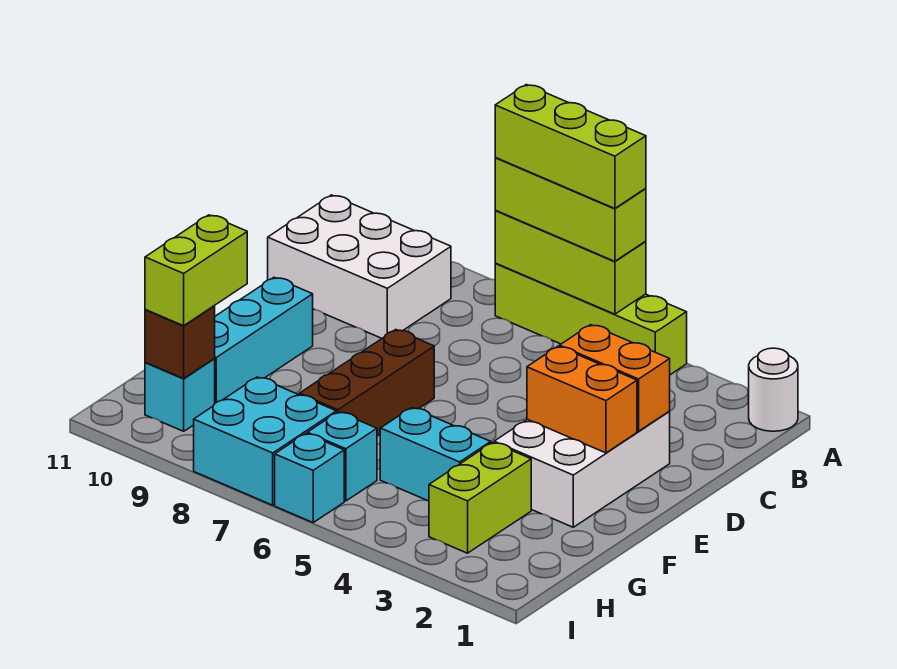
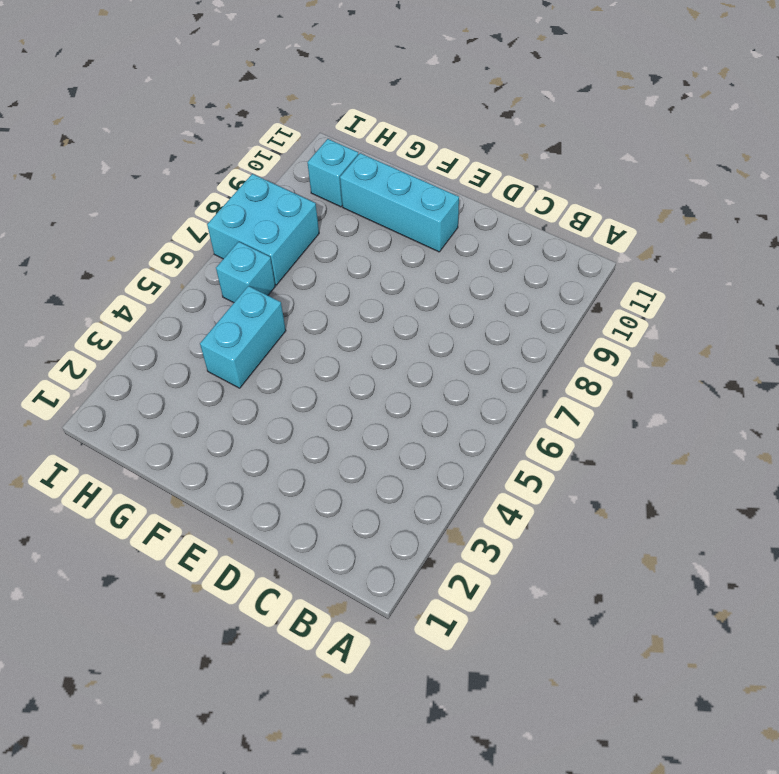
none -> white 1x1 round brick [749,348,798,431]
none -> lime 1x4 brick [495,264,687,375]
none -> white 2x3 brick [268,195,451,338]

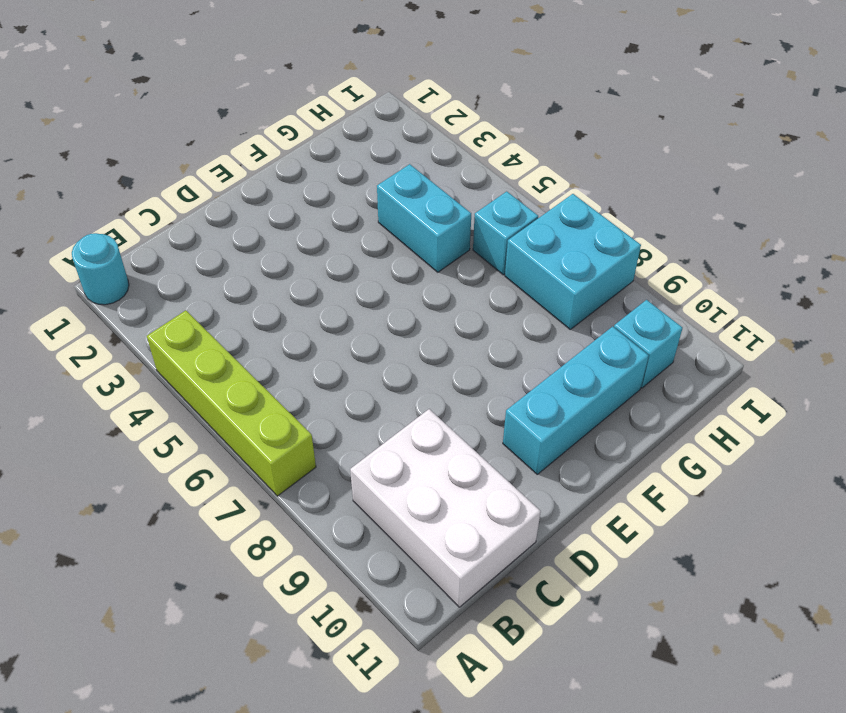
cyan 1x1 round brick [72,233,129,305] -> white 1x1 round brick [749,348,798,431]
none -> white 2x3 brick [494,411,670,527]
none -> brown 1x3 brick [299,330,434,436]
none -> lime 1x2 brick [429,442,531,553]

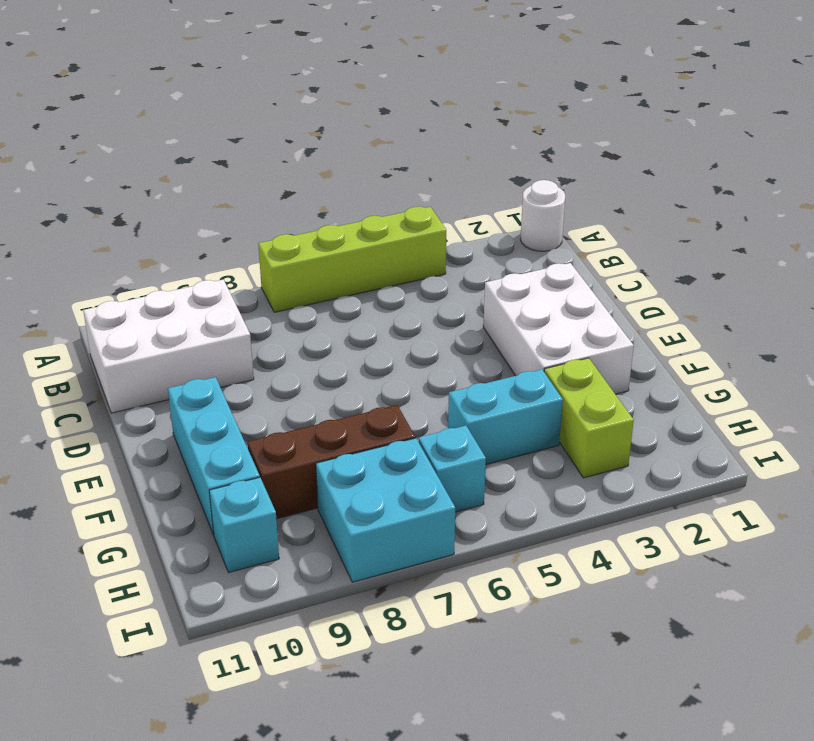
brown 1x3 brick [247,405,415,519] -> brown 1x3 brick turned to [299,330,434,436]
none -> cyan 1x1 brick [275,434,344,522]
none -> lime 1x3 brick [495,210,646,314]
none -> orange 1x2 brick [559,325,670,431]

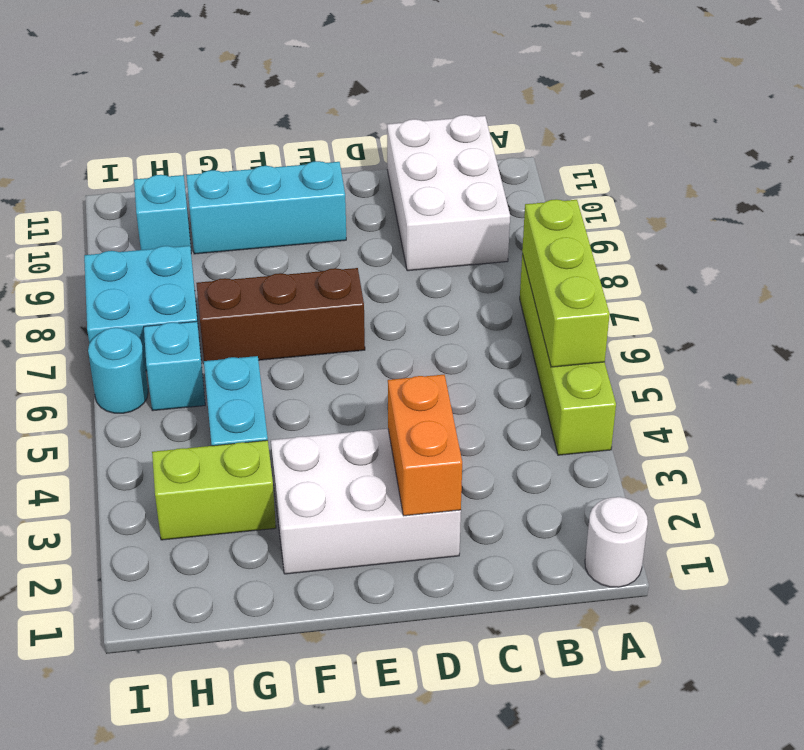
cyan 1x1 round brick [88,328,148,413] -> cyan 1x1 brick [275,434,344,522]
none -> orange 1x2 brick [527,346,637,453]
none -> brown 1x1 brick [145,306,215,379]
none -> lime 1x3 brick [495,158,646,261]

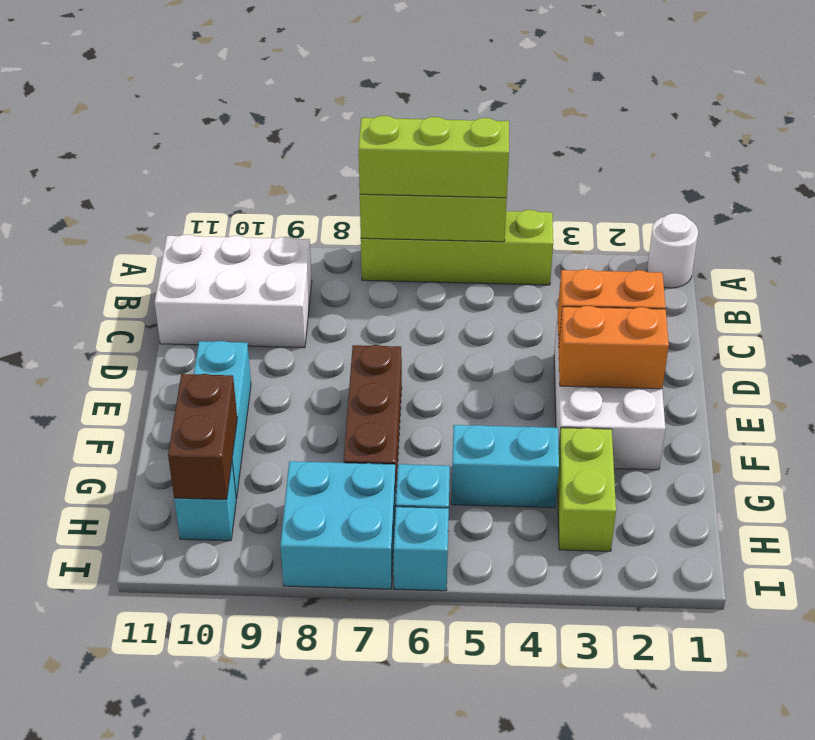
brown 1x2 brick [168,374,237,499] -> brown 1x1 brick [145,306,215,379]
none -> lime 1x2 brick [145,215,247,326]
none -> lime 1x3 brick [495,85,646,209]

